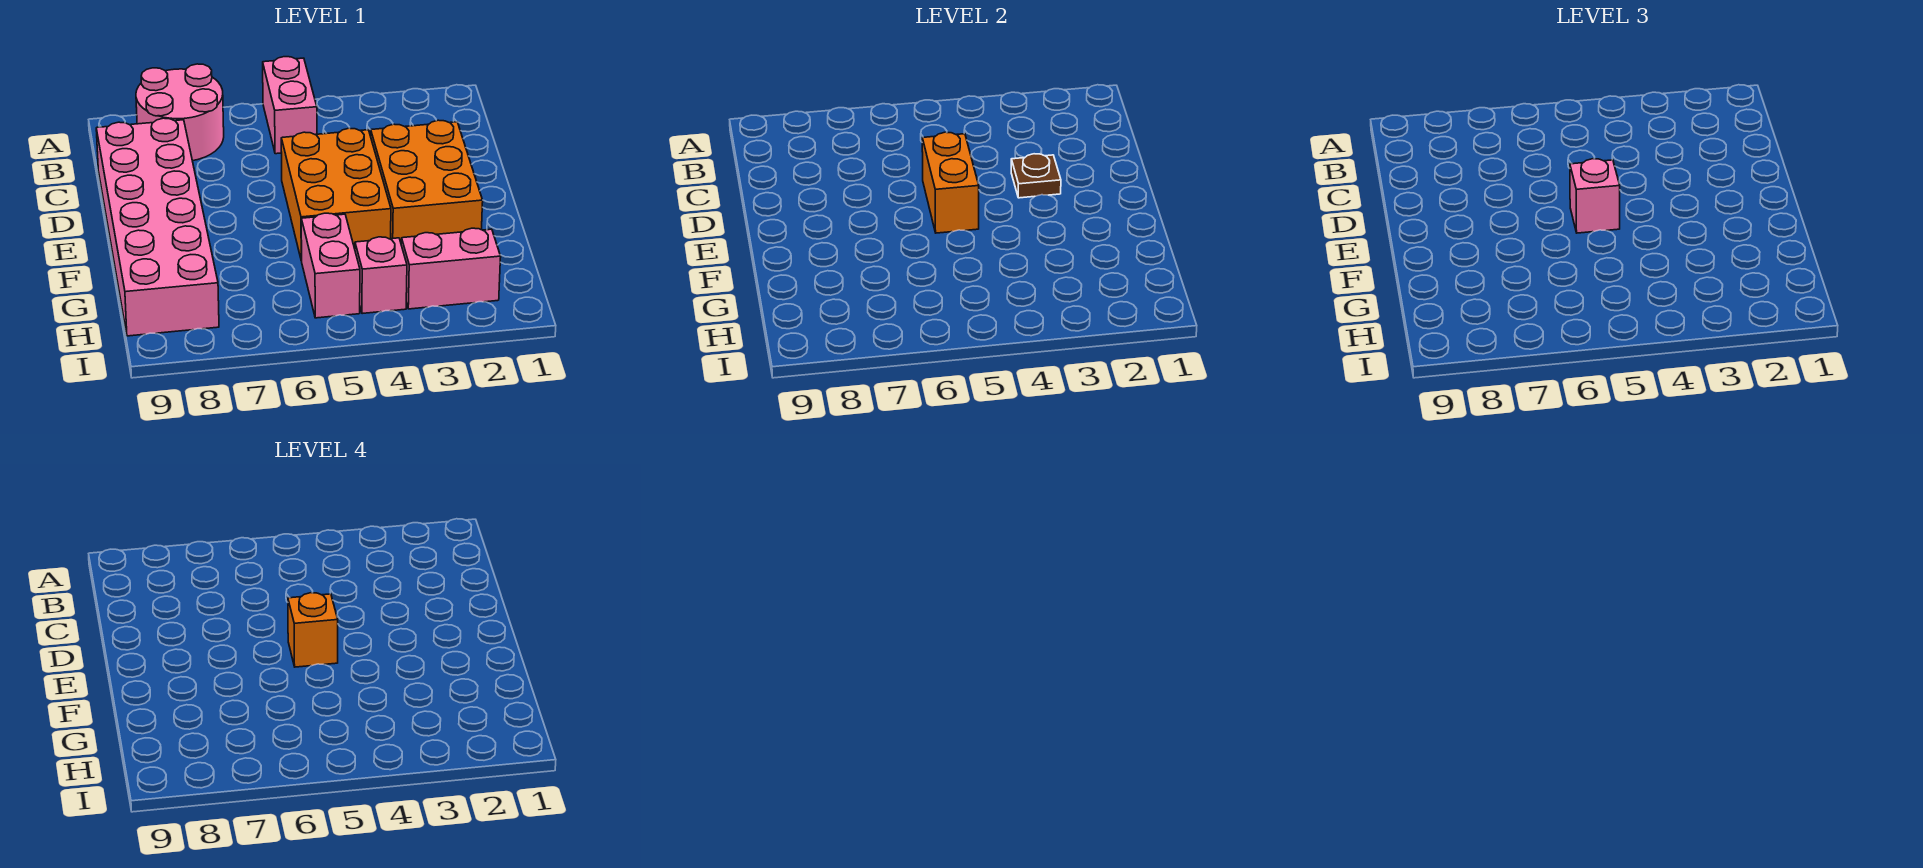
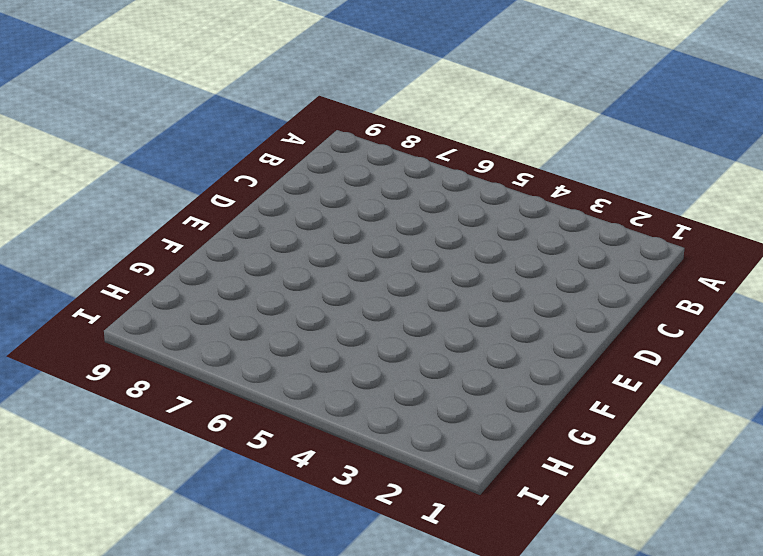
none -> pink 1x2 brick [263,57,317,154]
none -> pink 2x2 round brick [136,64,224,161]
none -> pink 2x6 brick [96,118,219,336]

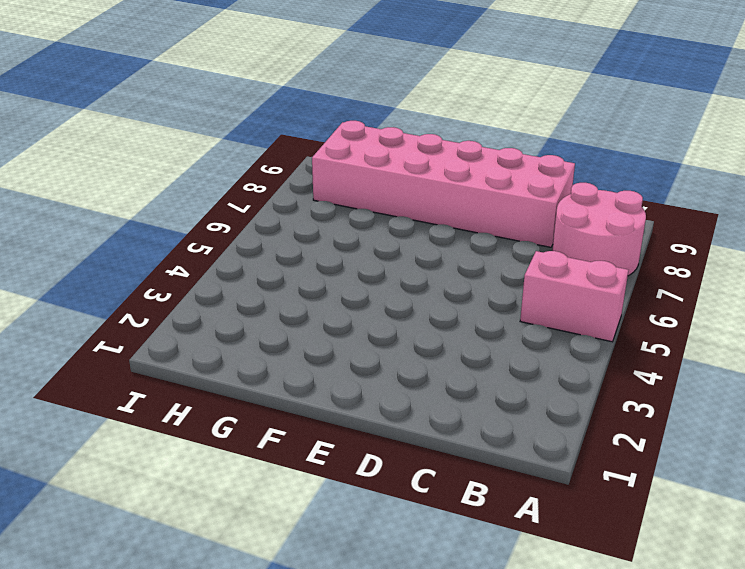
none -> orange 2x3 brick [371,120,483,242]
none -> orange 2x3 brick [281,128,391,261]
none -> pink 1x2 brick [301,213,360,318]

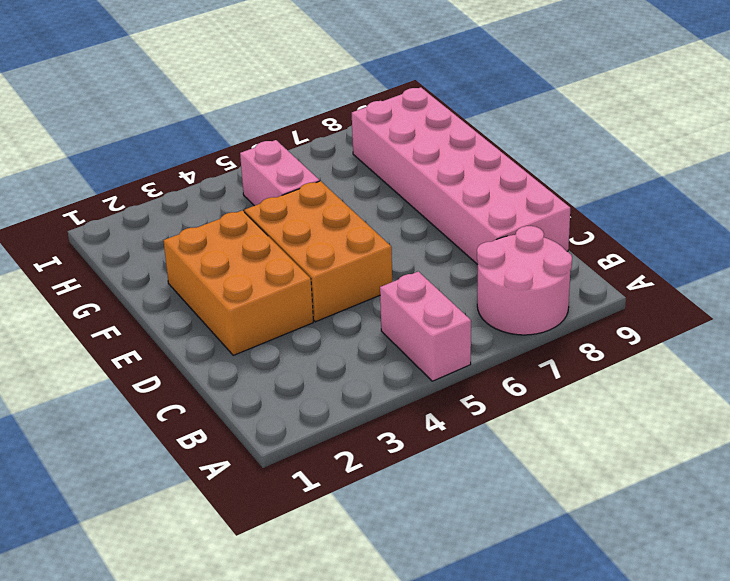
none -> pink 1x2 brick [401,228,501,309]
none -> pink 1x1 brick [355,237,407,314]
none -> brown 1x1 plate [1011,154,1061,198]

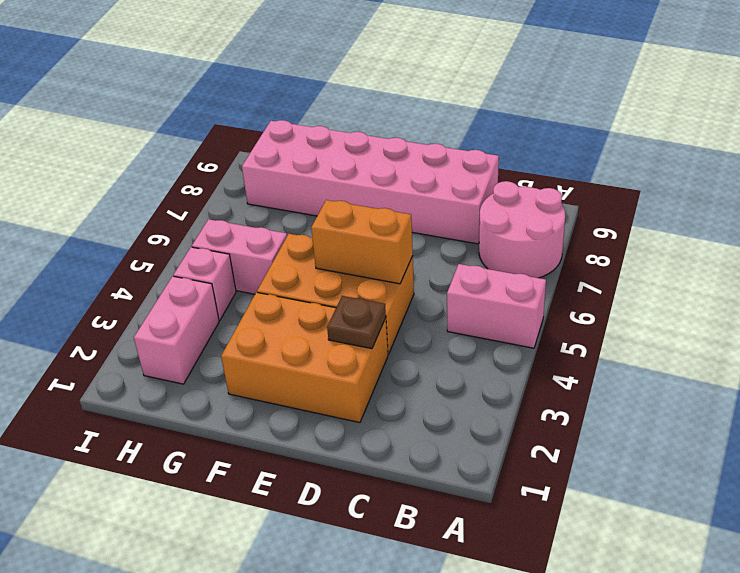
none -> pink 1x1 brick [1570,159,1620,233]
none -> orange 1x1 brick [288,593,338,667]

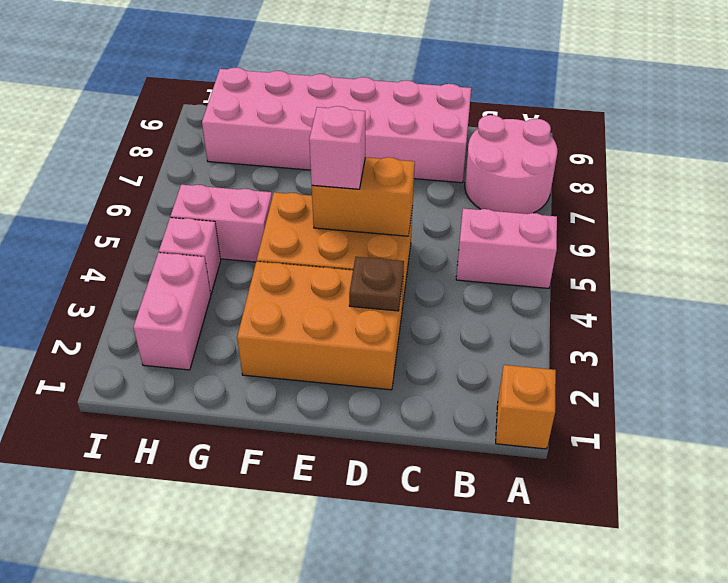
orange 1x1 brick [496,365,556,449] -> orange 1x1 brick moved to [288,593,338,667]

